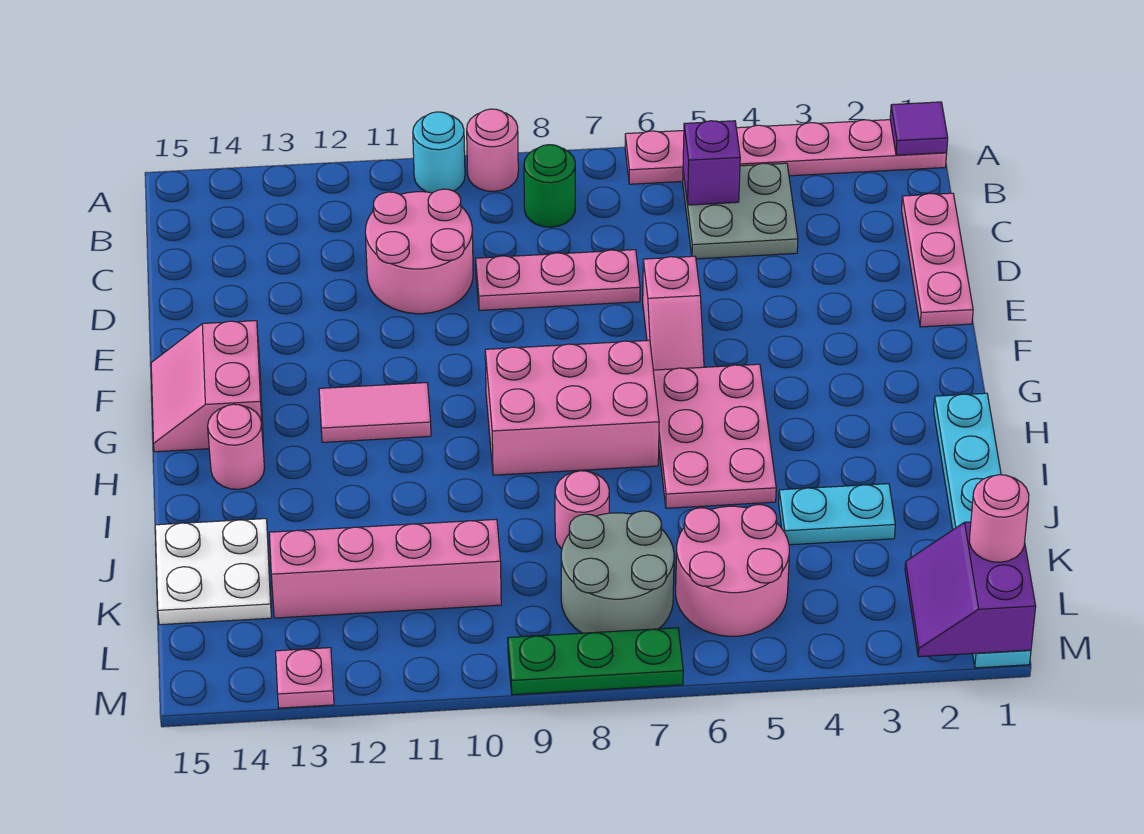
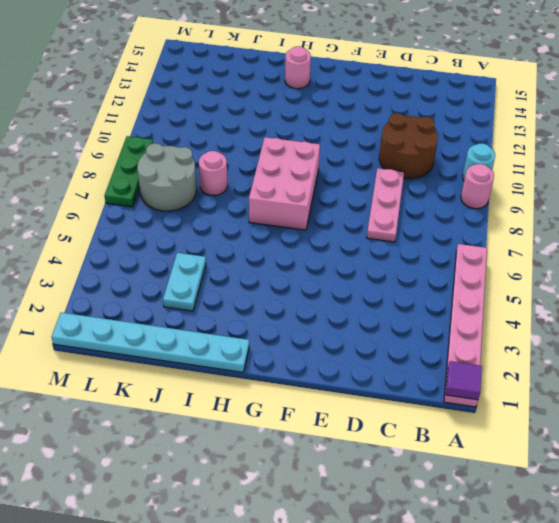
brown 2x2 round brick [379,113,438,179] -> pink 2x2 round brick [365,189,473,314]
none -> grey 2x2 plate [683,163,798,259]
none -> green 1x1 round brick [524,145,575,227]
none -> pink 1x3 plate [902,193,973,327]

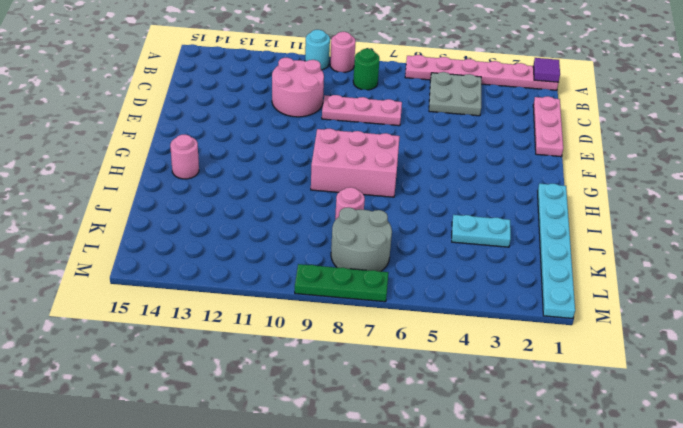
none -> pink 1x2 slope [643,256,704,370]
none -> pink 2x2 slope [151,321,263,452]
none -> pink 2x3 plate [653,364,776,508]

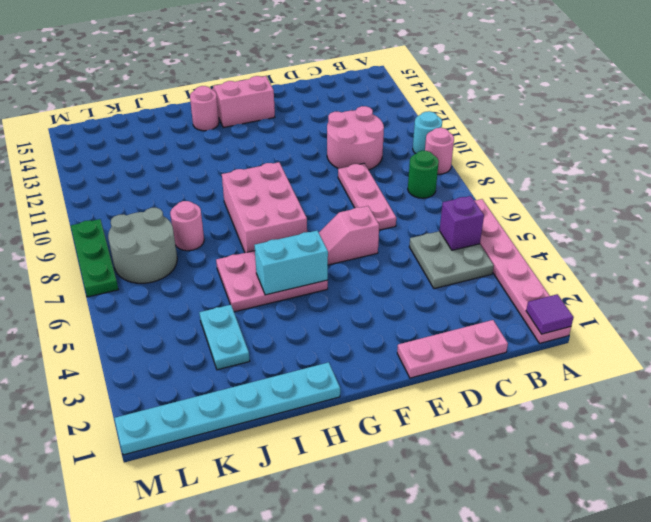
cyan 1x2 brick [255,231,328,295] -> none
none -> pink 1x2 tile [319,383,431,442]
none -> white 2x2 plate [155,519,271,625]
none -> pink 2x2 round brick [676,505,789,636]

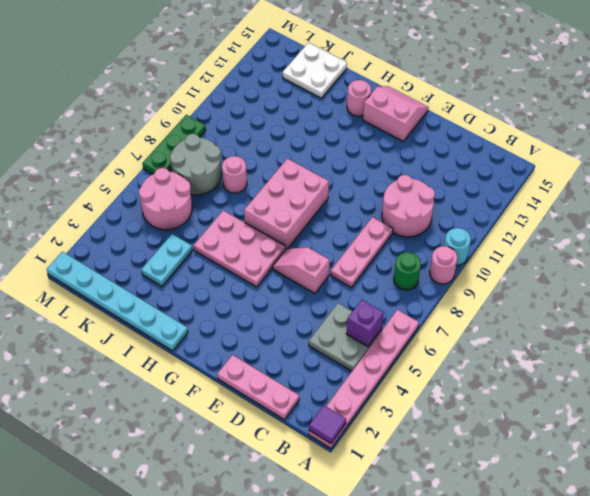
none -> pink 1x2 tile [319,383,431,442]
none -> pink 1x4 brick [269,519,501,618]
none -> pink 1x1 plate [276,648,334,708]

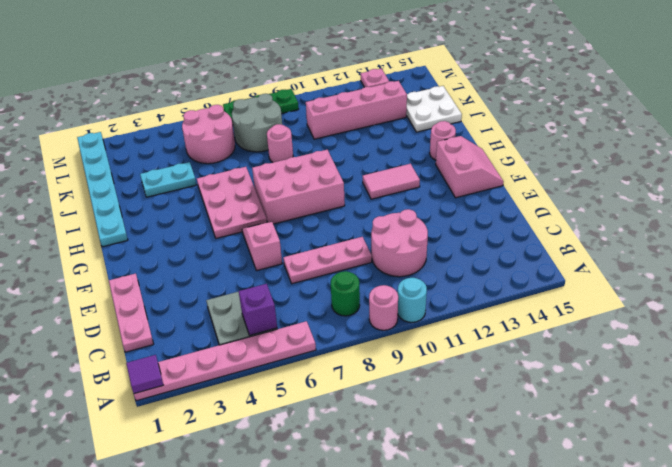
none -> purple 2x2 slope [905,522,1036,657]
none -> pink 1x1 round brick [969,475,1029,562]

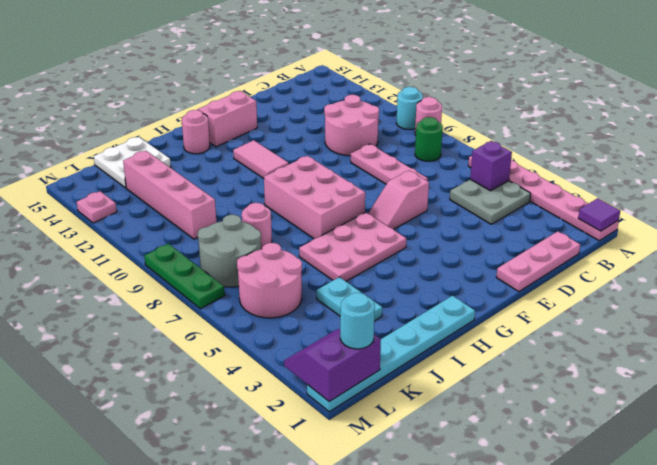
cyan 1x1 round brick [340,293,375,349] -> pink 1x1 round brick [969,475,1029,562]

